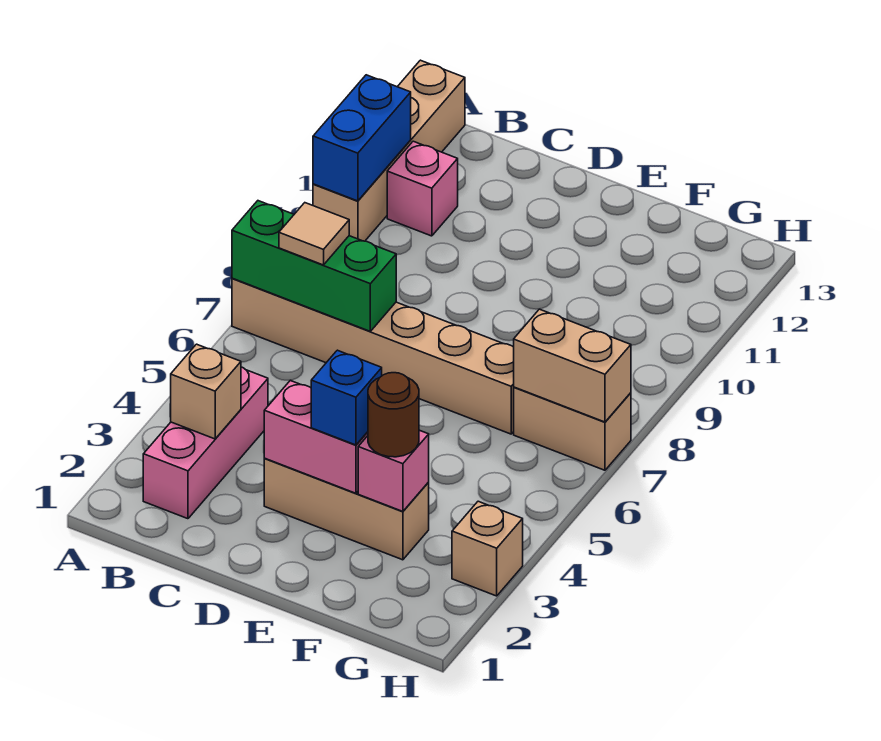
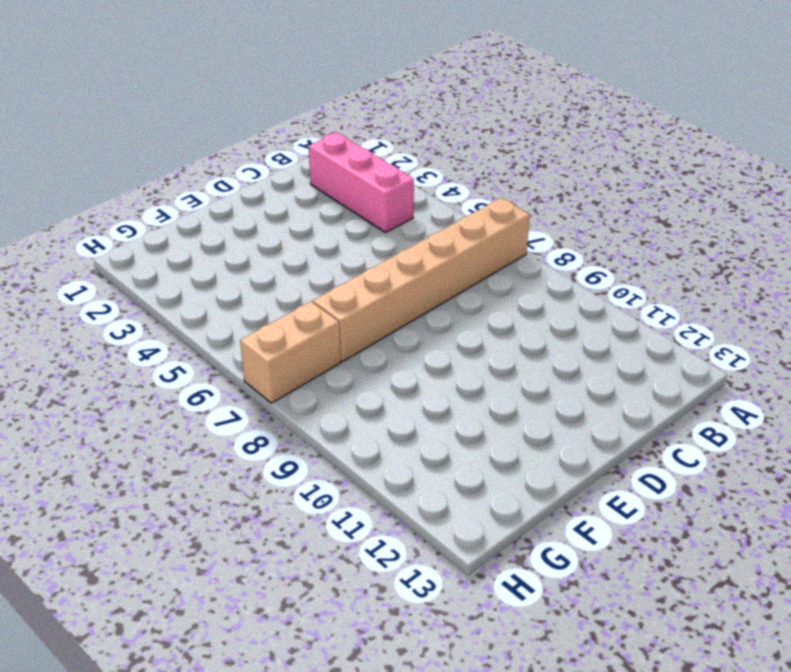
none -> tan 1x4 brick [313,60,465,241]
none -> pink 1x1 brick [387,141,458,236]
none -> tan 1x3 brick [264,459,429,560]

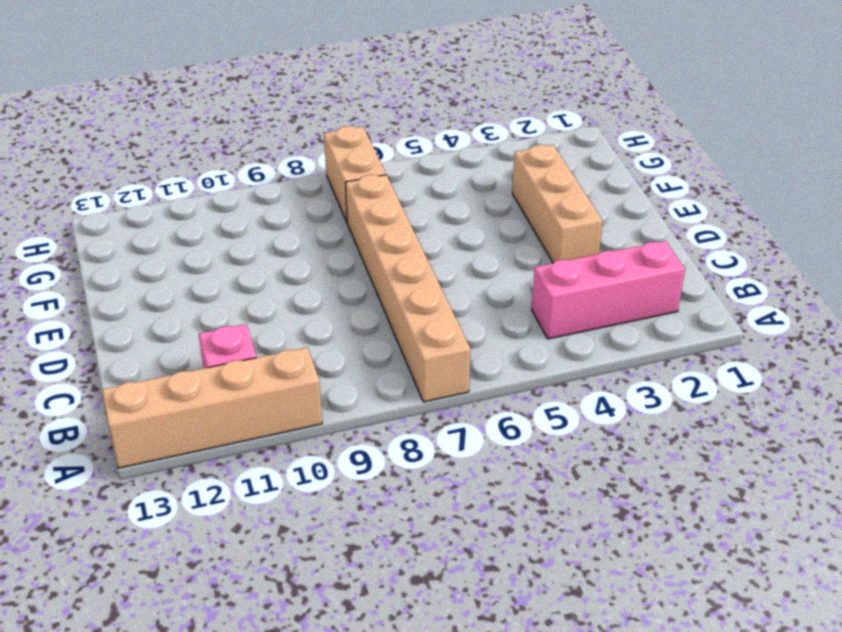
none -> tan 1x1 brick [452,501,523,596]
none -> green 1x3 brick [232,201,396,331]
none -> blue 1x2 brick [313,75,411,201]

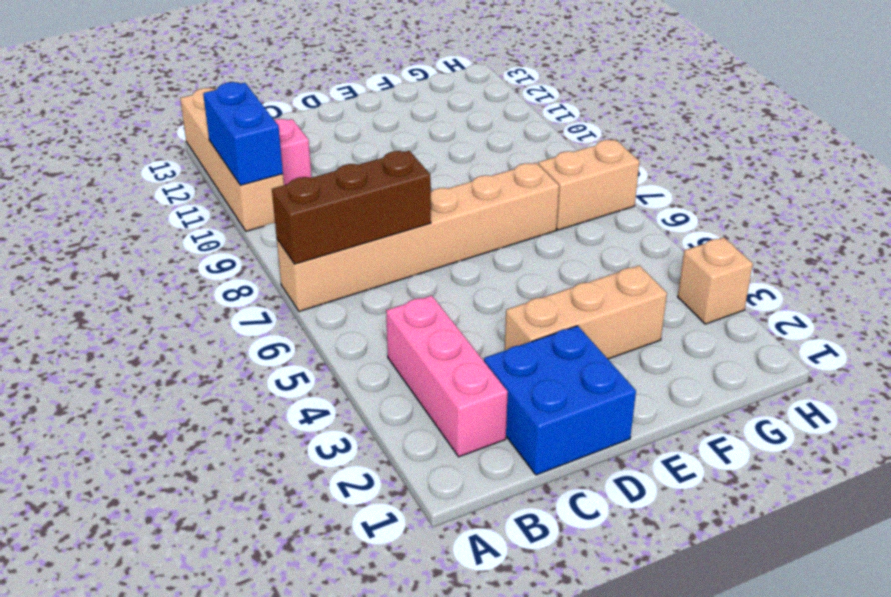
brown 1x3 brick [272,151,431,264] -> green 1x3 brick [232,201,396,331]
blue 2x2 brick [484,326,636,475] -> none
none -> tan 1x1 brick [171,344,241,439]
none -> pink 1x2 brick [264,381,368,493]
none -> pink 1x1 brick [358,430,429,511]

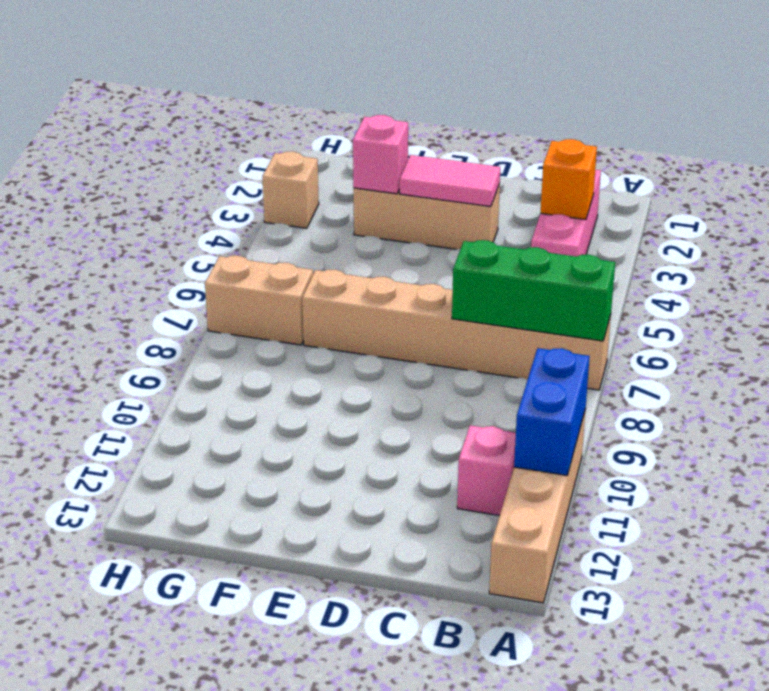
orange 1x1 brick [541,139,597,219] -> tan 1x1 brick [171,344,241,439]
pink 1x2 tile [400,155,500,207] -> pink 1x2 brick [264,381,368,493]
none -> tan 1x2 brick [514,309,631,422]
none -> tan 1x1 tile [279,203,349,265]
none -> blue 1x1 brick [311,350,382,445]

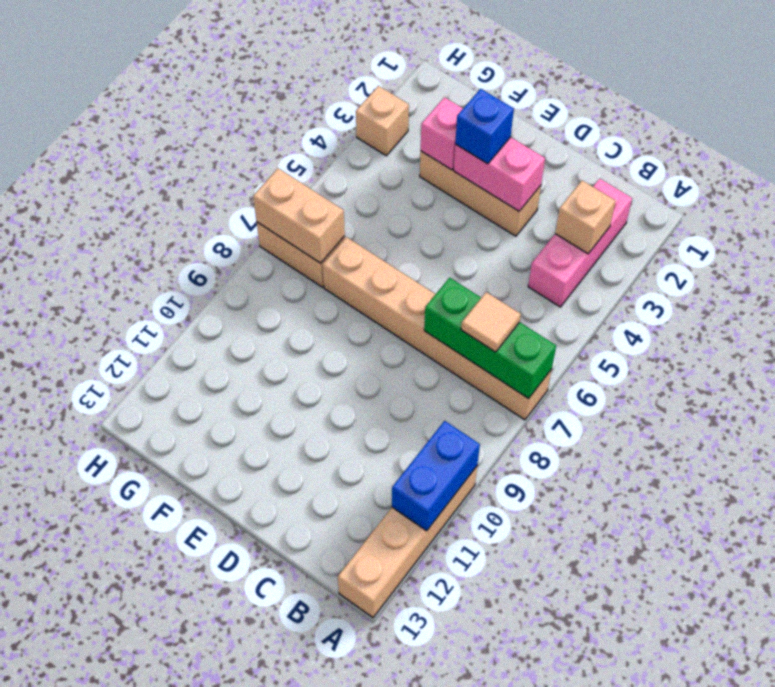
none -> pink 1x1 brick [387,141,458,236]
none -> brown 1x1 round brick [368,373,419,457]

